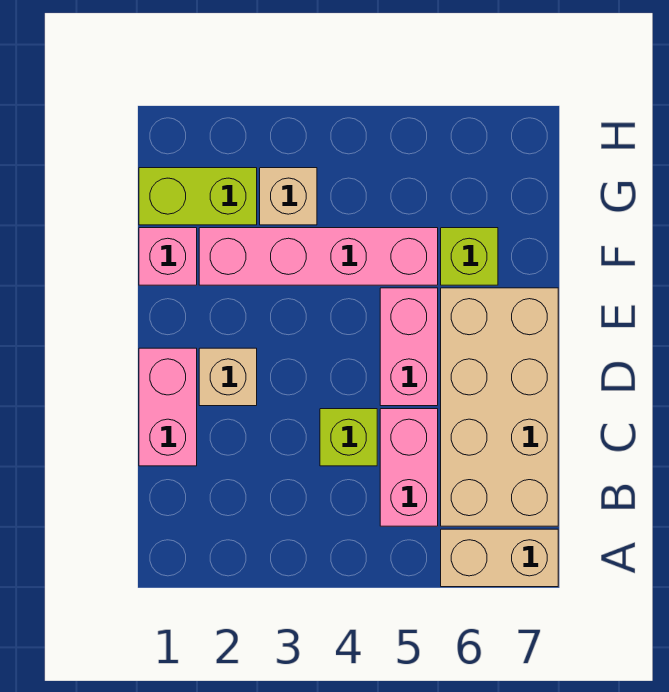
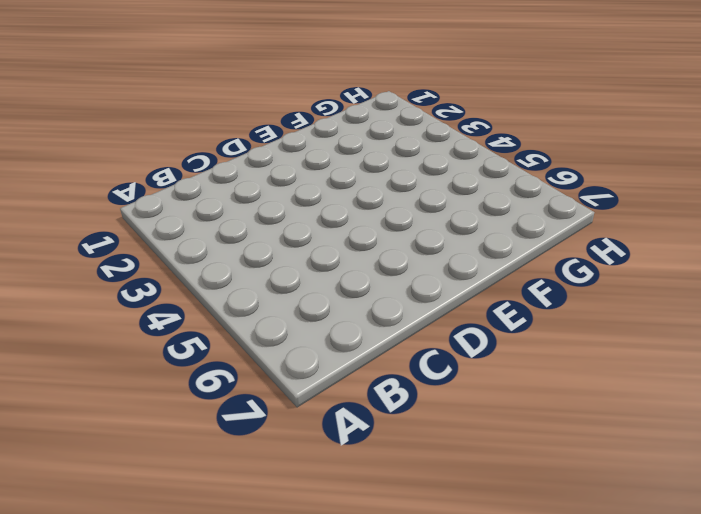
none -> tan 1x2 brick [441,529,558,587]
none -> pink 1x2 brick [380,409,438,526]
none -> tan 2x4 brick [441,288,558,526]

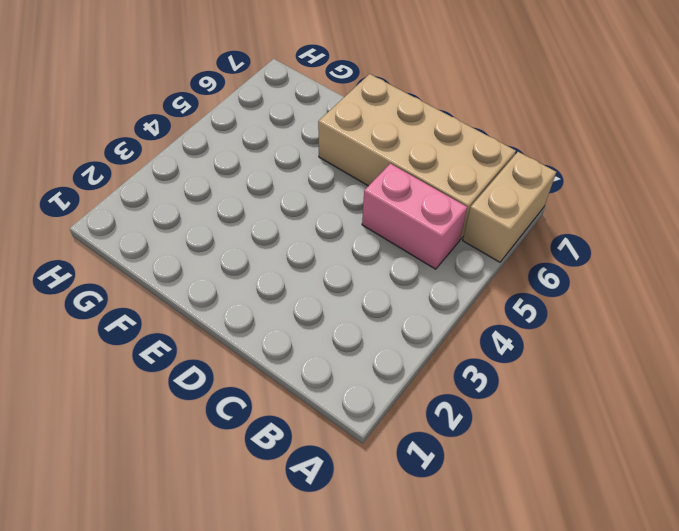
none -> pink 1x2 brick [139,348,197,466]
none -> lime 1x1 brick [320,409,377,466]
none -> tan 1x1 brick [199,348,257,406]

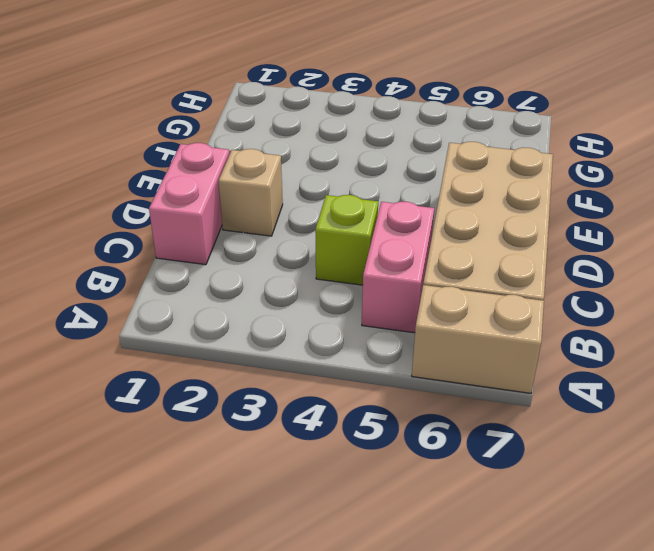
none -> pink 1x2 brick [380,288,438,406]
none -> pink 1x1 brick [139,228,197,285]
none -> pink 1x4 brick [199,228,438,285]

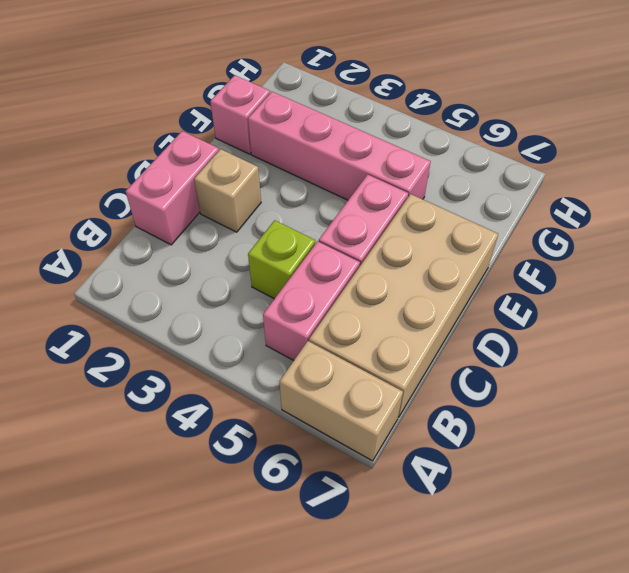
none -> lime 1x1 brick [441,228,498,285]
none -> lime 1x2 brick [139,168,257,225]
none -> tan 1x1 brick [260,168,317,225]

